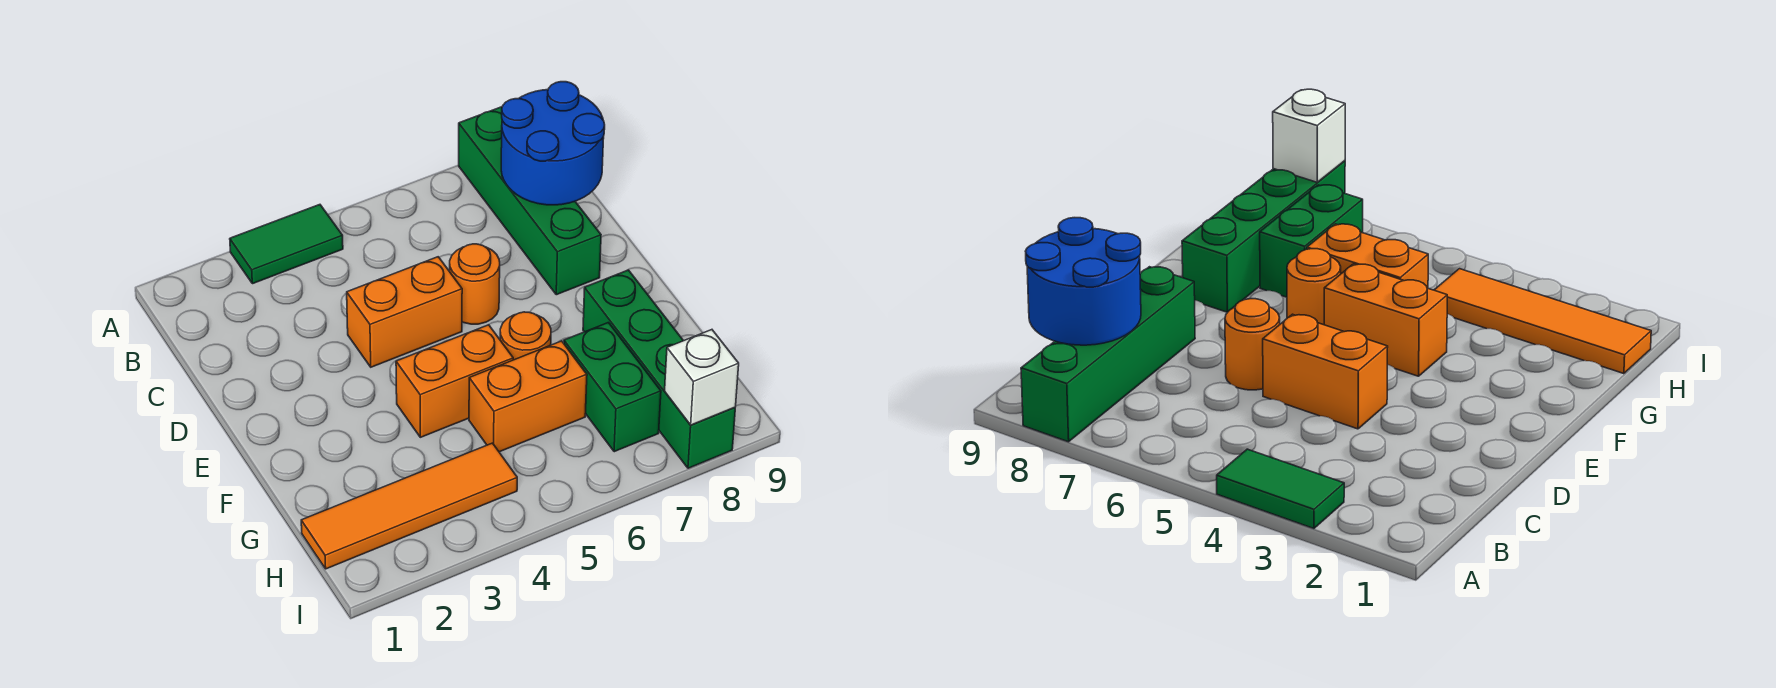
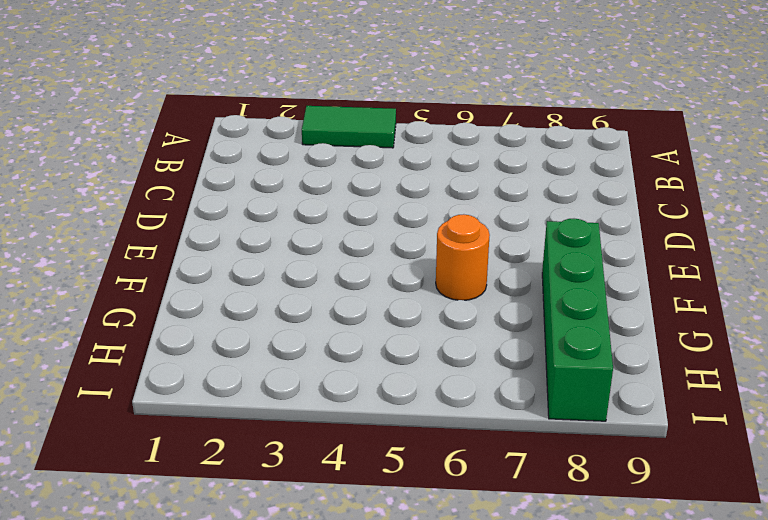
none -> green 1x4 brick [459,107,601,295]
none -> orange 1x2 brick [347,257,462,367]
none -> orange 1x1 round brick [450,244,500,324]

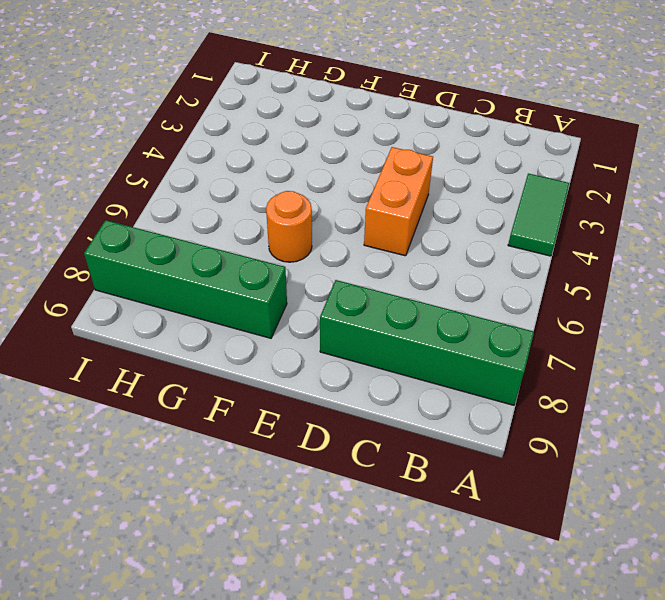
none -> orange 1x1 round brick [450,244,500,324]
none -> orange 1x2 brick [396,325,513,437]
none -> orange 1x2 brick [469,341,587,452]

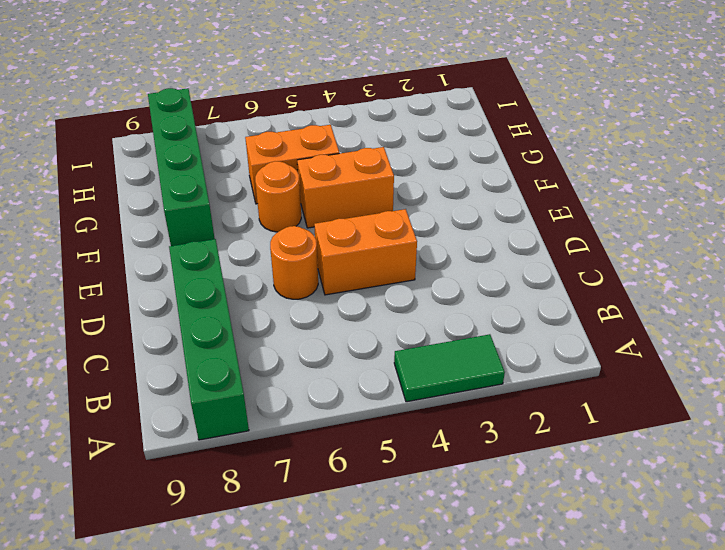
none -> green 1x2 brick [564,323,661,452]
none -> orange 1x4 tile [301,443,517,569]
none -> blue 2x2 round brick [501,82,605,205]

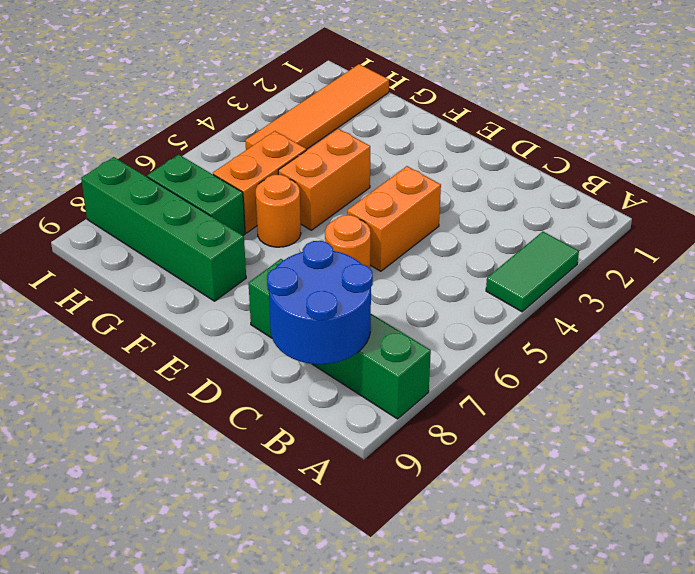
none -> white 1x1 brick [665,330,739,425]

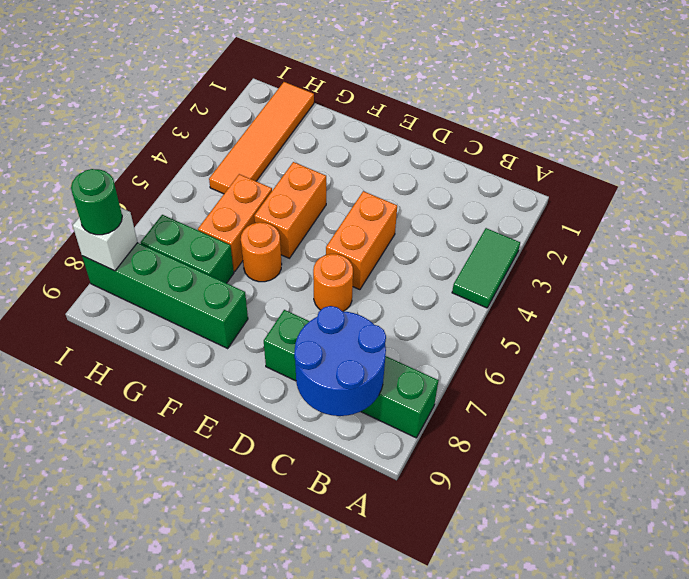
green 1x1 round brick [71,169,122,235] -> none

